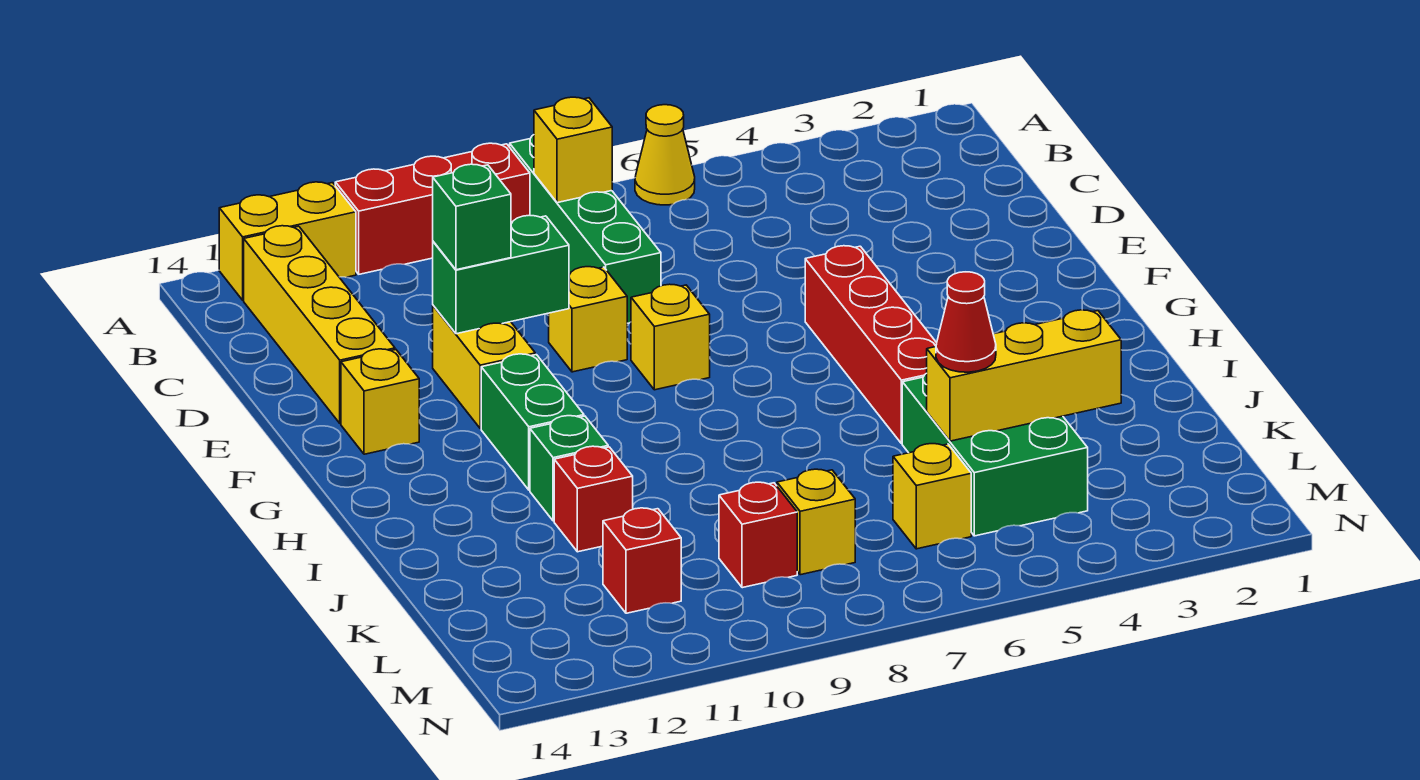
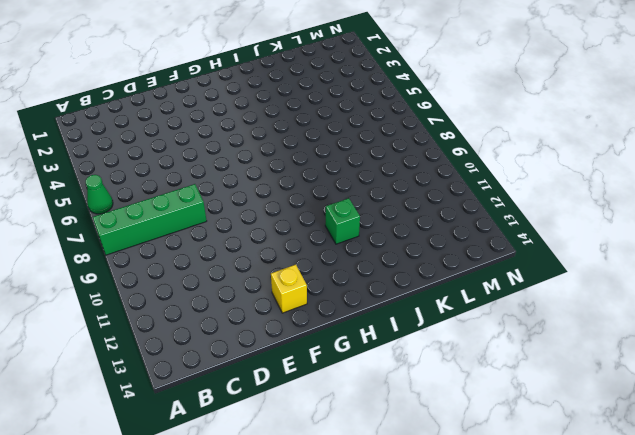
green 1x1 cone [86,175,113,214] -> yellow 1x1 cone [635,105,695,205]
none -> red 1x3 brick [335,143,530,274]
none -> yellow 1x2 brick [219,182,356,300]
none -> yellow 1x4 brick [244,226,395,423]

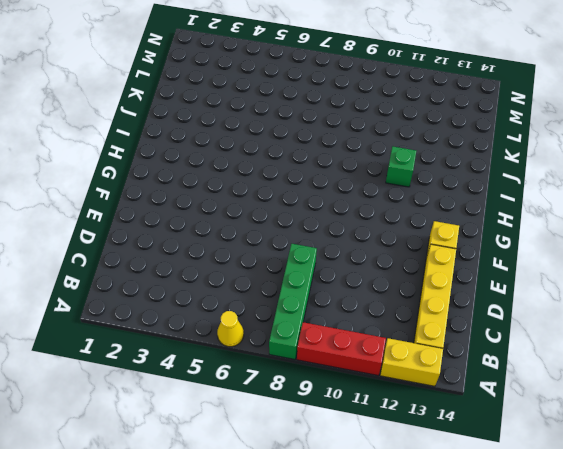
none -> yellow 1x1 brick [549,267,627,372]
none -> yellow 1x2 brick [433,306,535,429]
none -> red 1x4 brick [805,246,937,444]

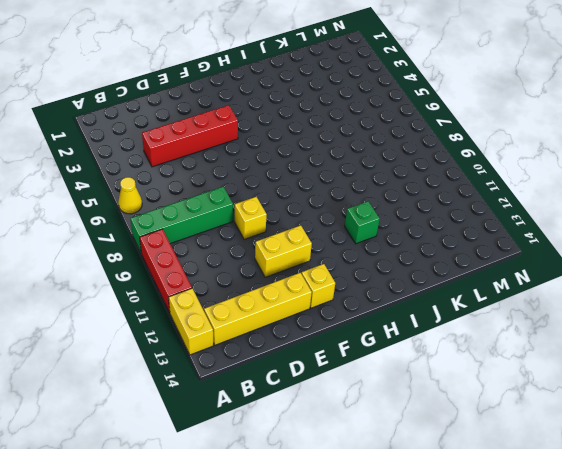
red 1x4 brick [142,105,238,167] -> red 1x4 brick moved to [805,246,937,444]
none -> yellow 1x1 brick [631,284,710,390]
none -> green 1x2 brick [481,354,584,490]
none -> green 2x3 brick [902,373,1088,536]

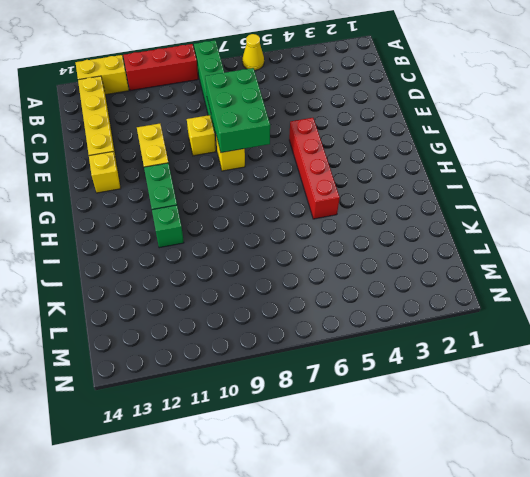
green 2x3 brick [205,68,270,153] -> green 2x3 brick moved to [902,373,1088,536]
none -> red 1x1 brick [554,446,633,552]
none -> yellow 1x1 brick [893,444,971,549]
none -> yellow 1x1 brick [777,469,855,575]

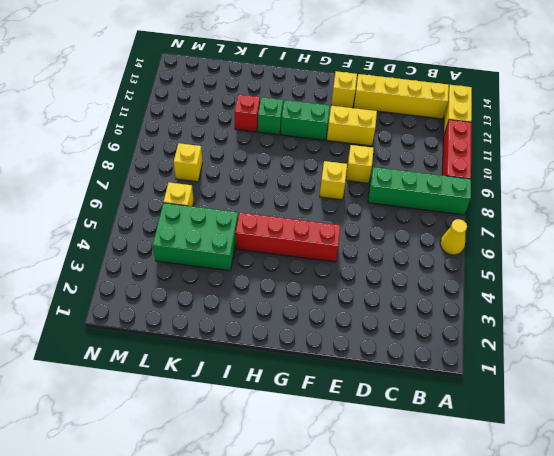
none -> red 1x1 brick [719,482,797,588]
none -> red 1x1 brick [603,508,681,613]
none -> yellow 1x1 brick [534,97,612,203]

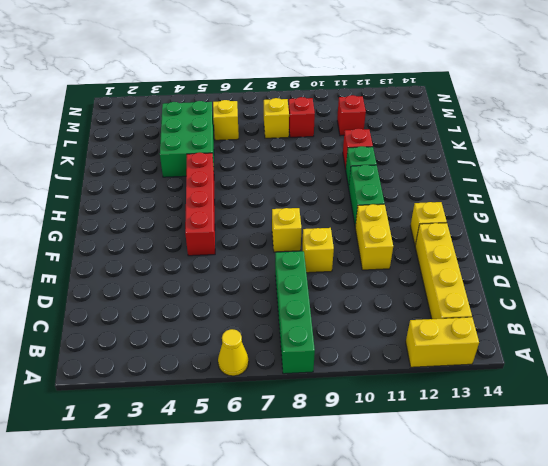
none -> red 1x3 brick [335,143,530,274]
none -> yellow 1x1 brick [534,97,612,203]
none -> green 1x2 brick [433,215,569,334]

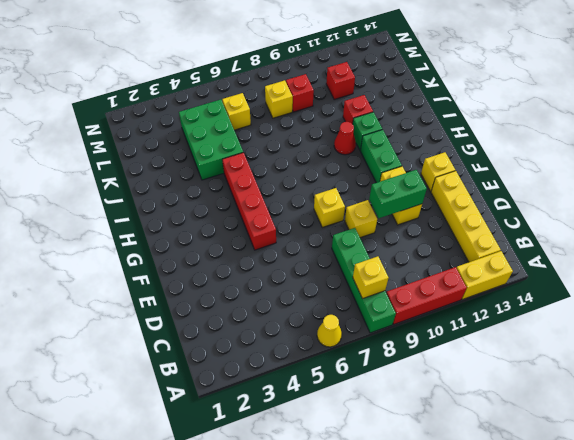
red 1x1 cone [334,122,356,155] -> red 1x1 cone moved to [936,272,996,372]
none -> yellow 1x3 brick [927,310,1121,441]
none -> green 1x1 brick [433,164,511,270]

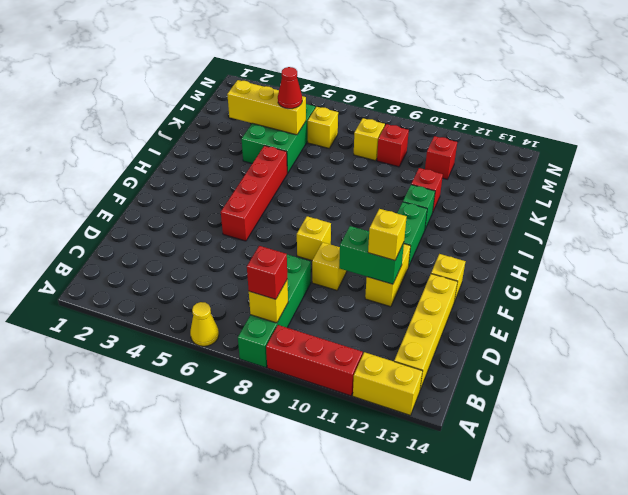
red 1x1 brick [247,246,287,299] -> none
yellow 1x1 brick [368,209,407,260] -> green 1x1 brick [433,164,511,270]

